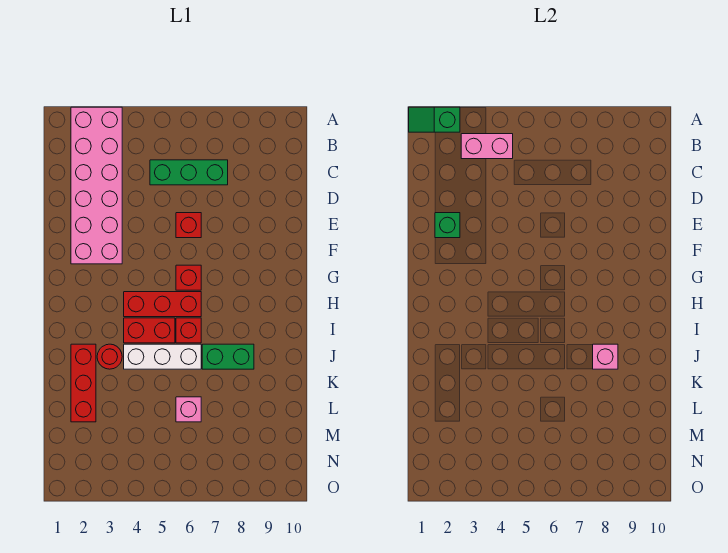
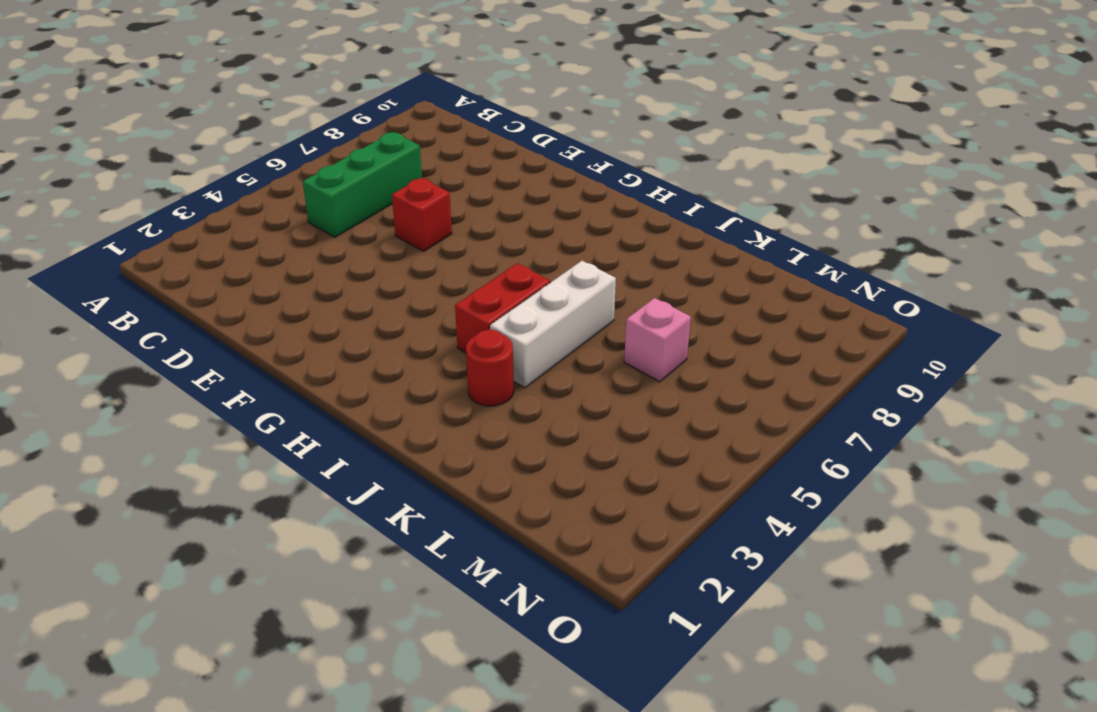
none -> pink 2x6 brick [71,107,122,264]
none -> red 1x1 brick [176,265,201,290]
none -> red 1x3 brick [124,292,201,317]

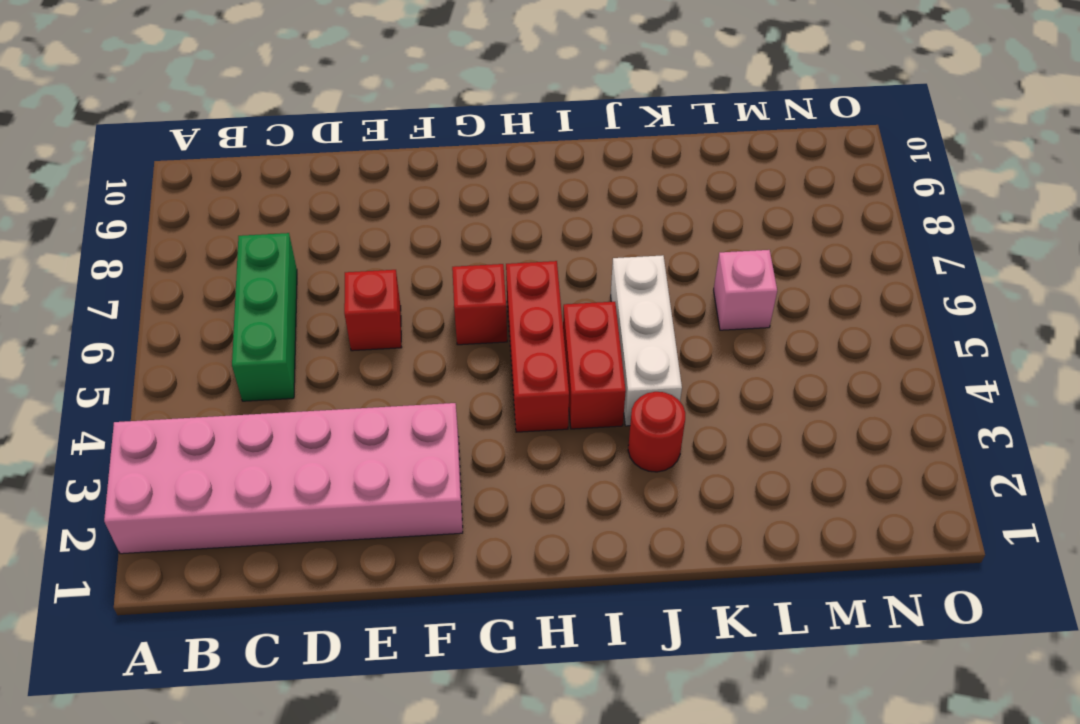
none -> red 1x1 brick [176,318,201,343]
none -> red 1x3 brick [71,344,96,422]
none -> green 1x2 brick [202,344,254,369]

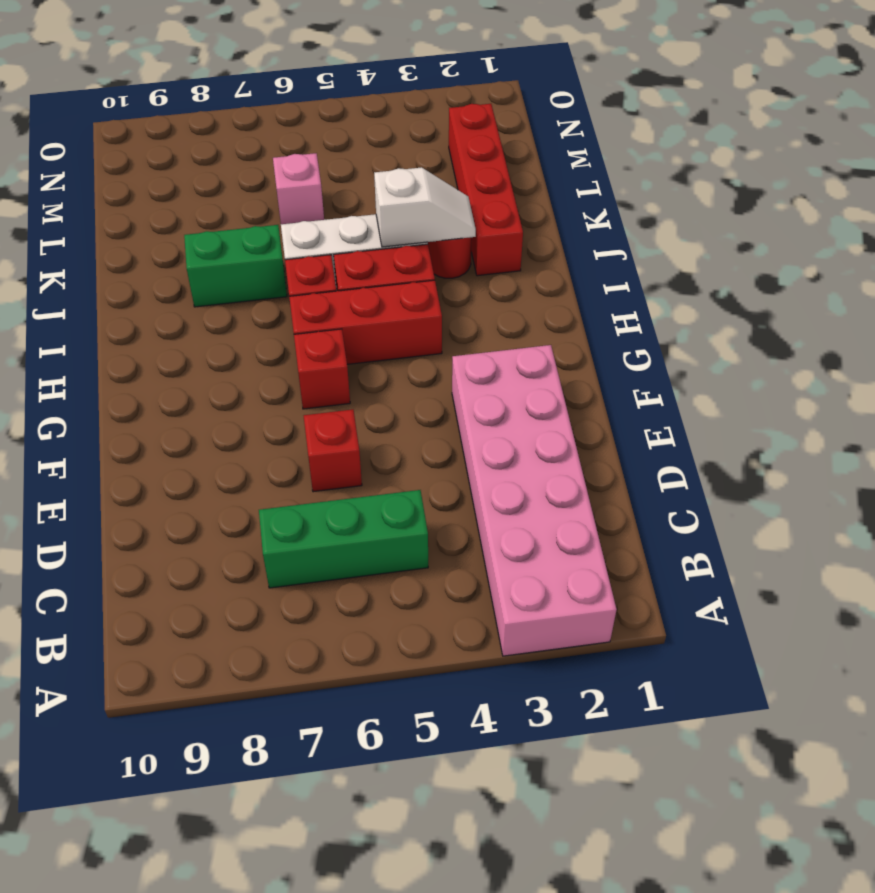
red 1x4 brick [449,104,523,276] -> red 1x3 brick [71,344,96,422]
white 1x2 slope [374,167,476,247] -> none
none -> green 1x2 slope [409,107,460,132]
none -> pink 1x2 brick [461,134,513,159]
none -> green 1x1 brick [435,213,460,238]

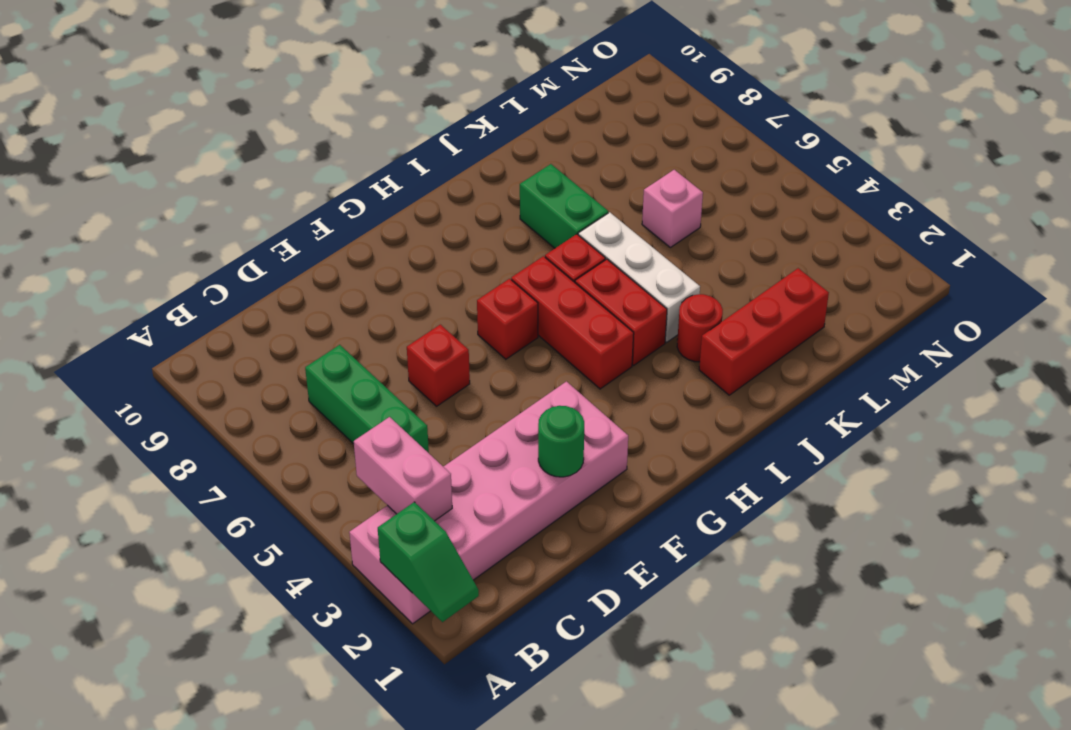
green 1x1 round brick [538,406,584,477] -> green 1x1 brick [435,213,460,238]
none -> pink 1x1 brick [593,344,618,369]

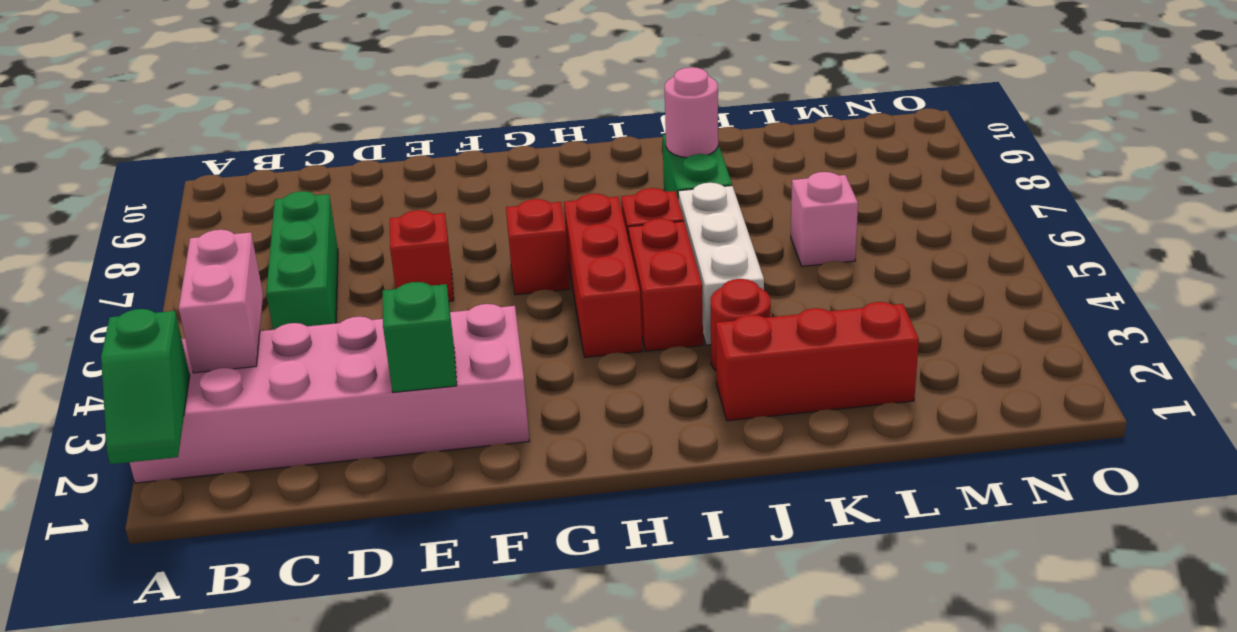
pink 1x1 round brick [665,67,718,158] -> pink 1x1 brick [593,344,618,369]

